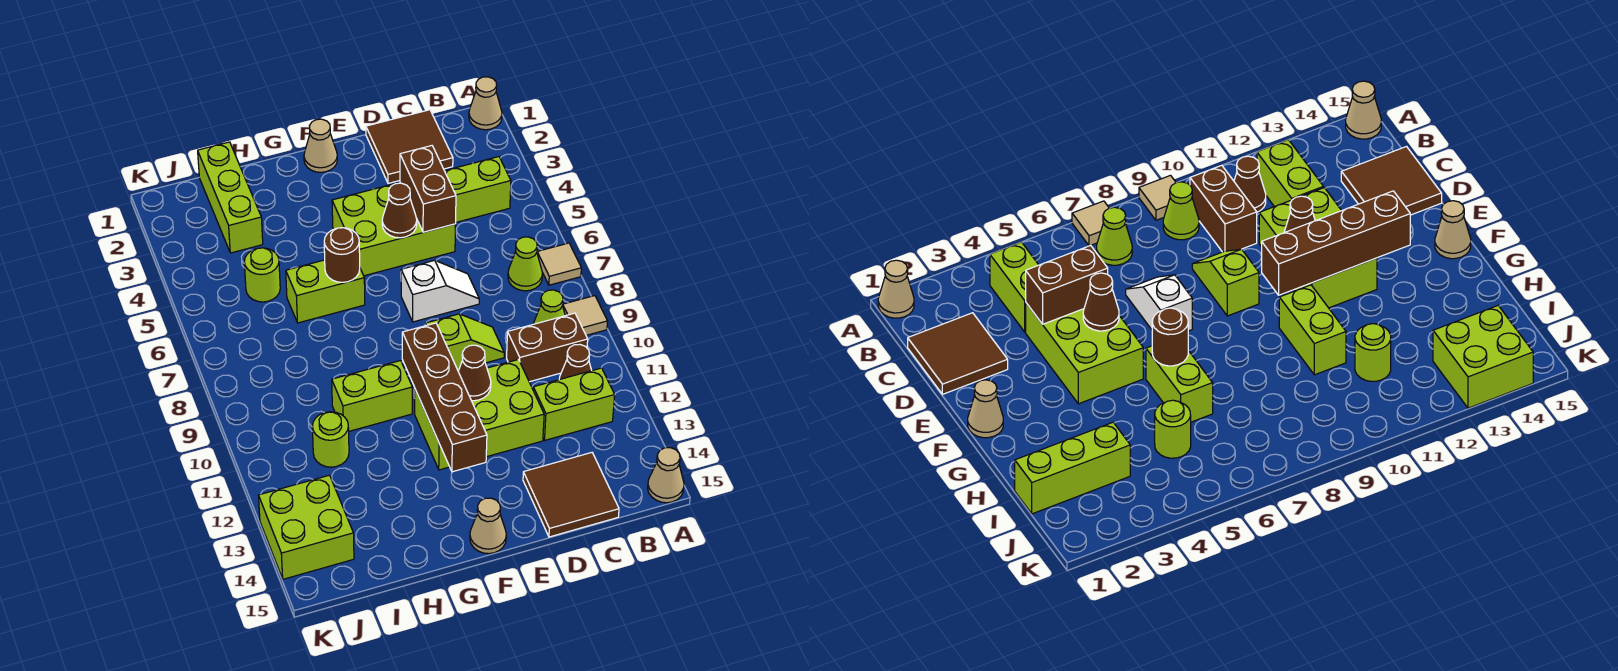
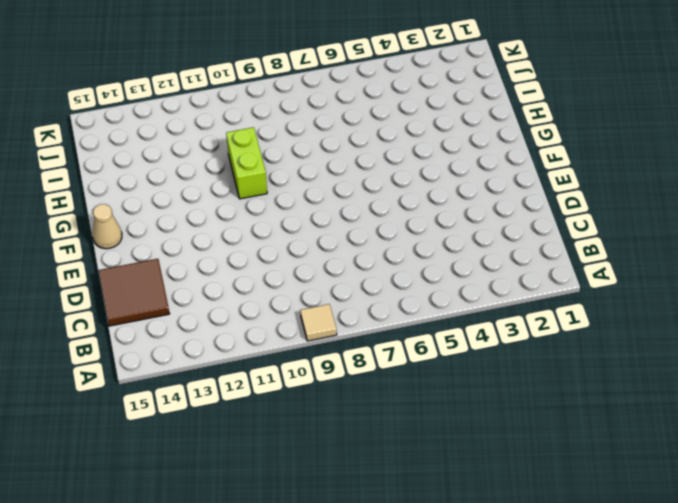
none -> tan 1x1 cone [469,77,502,130]
none -> tan 1x1 tile [537,243,581,285]
none -> tan 1x1 cone [648,448,684,503]

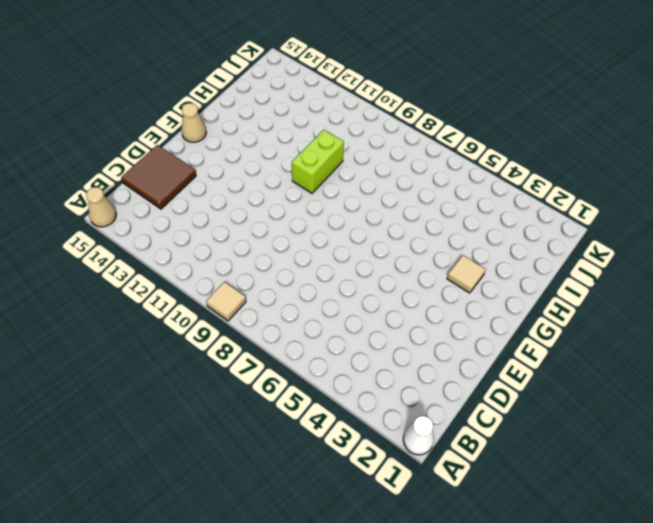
white 1x1 cone [403,416,434,455] -> tan 1x1 cone [469,77,502,130]
tan 1x1 tile [447,255,486,293] -> tan 1x1 tile moved to [537,243,581,285]
none -> lime 1x2 brick [445,157,511,222]
none -> lime 1x1 cone [508,237,542,291]
none -> lime 1x1 cone [534,290,565,324]

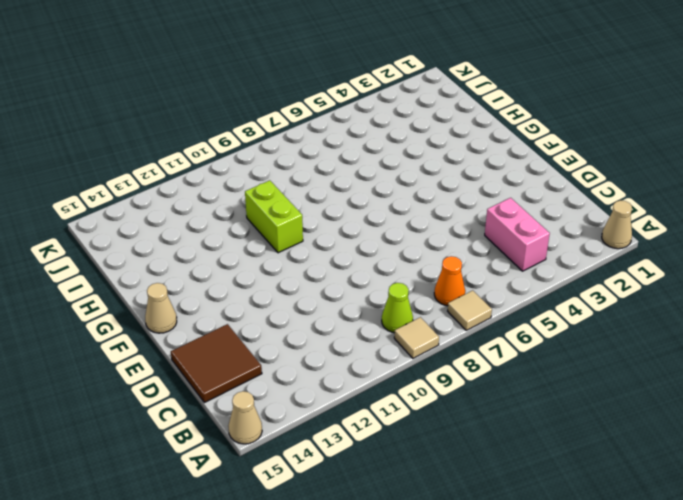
pink 1x2 brick [485,198,550,271] -> lime 1x2 brick [445,157,511,222]
orange 1x1 cone [434,256,465,306] -> lime 1x1 cone [508,237,542,291]
none -> brown 1x2 brick [507,313,588,382]
none -> brown 1x1 cone [559,345,592,379]
none -> lime 1x2 brick [533,368,615,440]

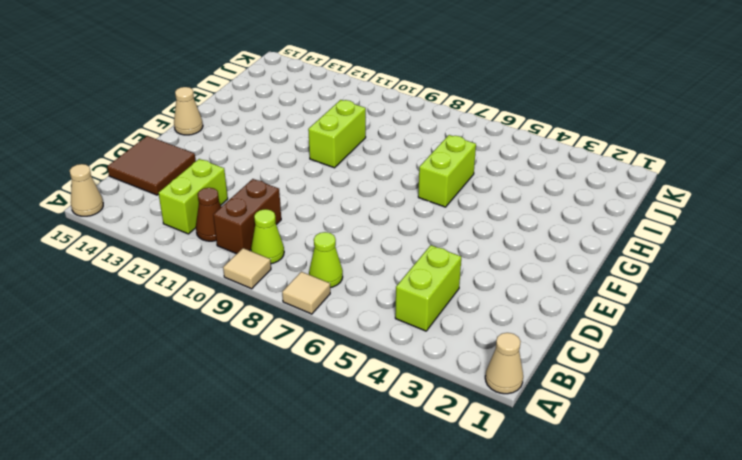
none -> brown 2x2 tile [366,110,453,183]
none -> lime 2x3 brick [332,182,456,276]
none -> white 1x2 slope [401,260,479,322]

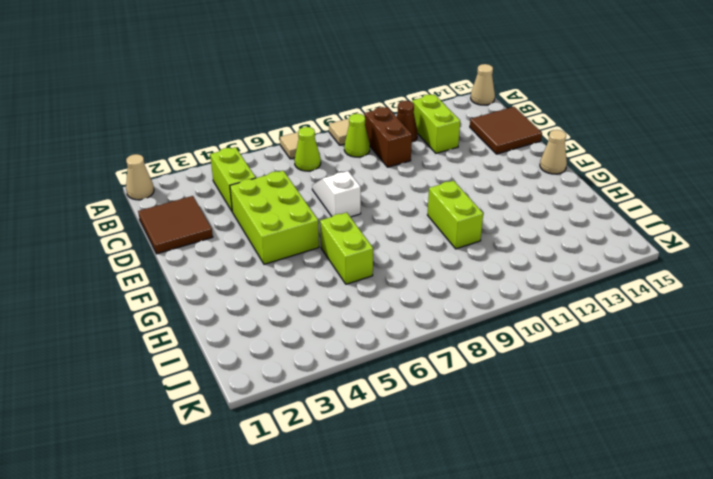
none -> lime 1x2 slope [425,314,504,370]
none -> lime 2x3 brick [415,360,544,470]
none -> tan 1x1 cone [304,119,337,172]

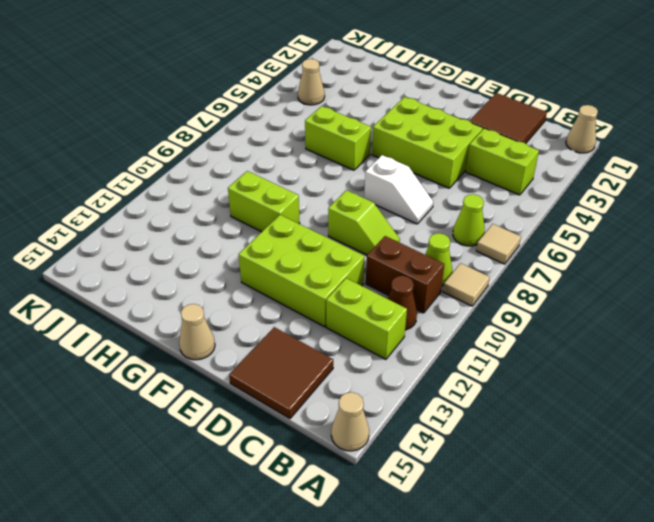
tan 1x1 cone [298,59,325,105] -> tan 1x1 cone moved to [304,119,337,172]
none -> lime 1x3 brick [198,142,263,253]
none -> lime 1x1 round brick [244,248,280,302]
none -> lime 1x1 round brick [312,412,349,467]

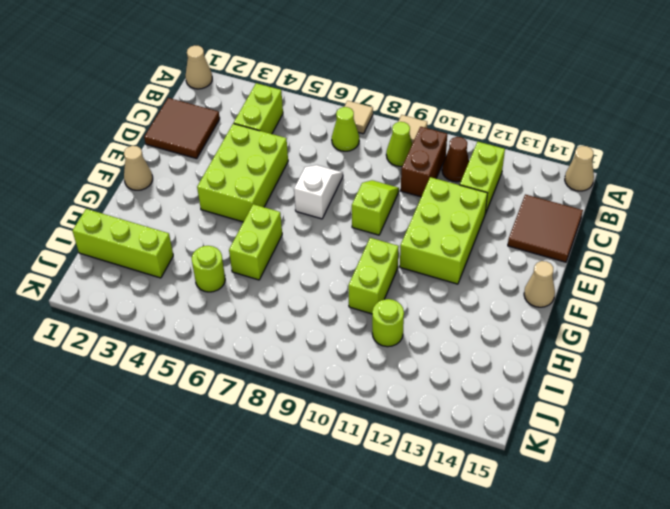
none -> lime 2x2 brick [259,475,354,579]
none -> brown 1x2 brick [400,146,456,232]
none -> brown 1x1 cone [382,183,417,238]

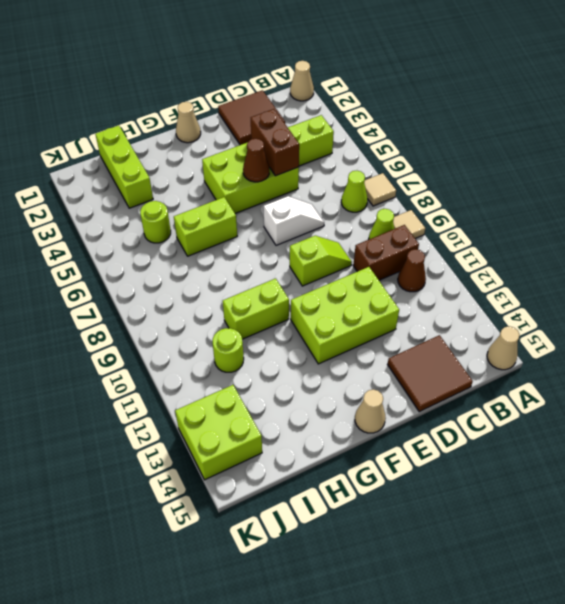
none -> lime 1x2 brick [533,368,615,440]
none -> brown 1x1 cone [458,345,491,401]
none -> brown 1x4 brick [402,323,487,472]

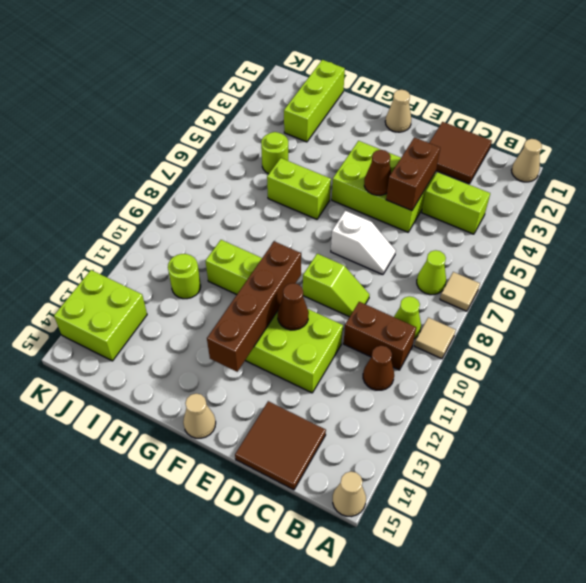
none -> lime 1x2 brick [533,368,615,440]
none -> brown 1x1 round brick [324,228,360,282]

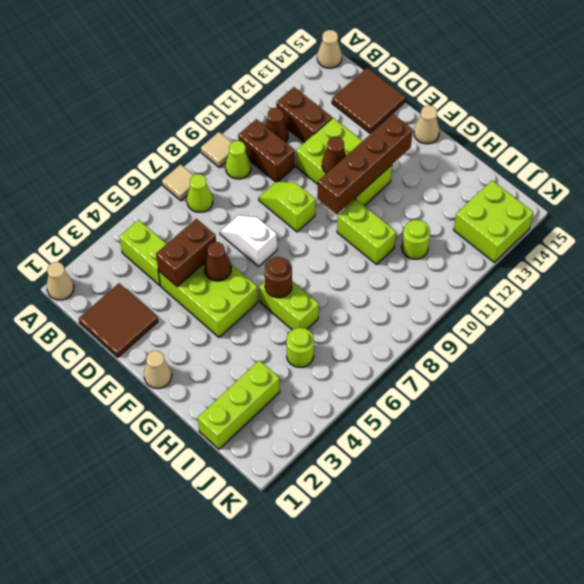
brown 1x2 brick [276,87,332,143] -> lime 1x2 brick [533,368,615,440]

